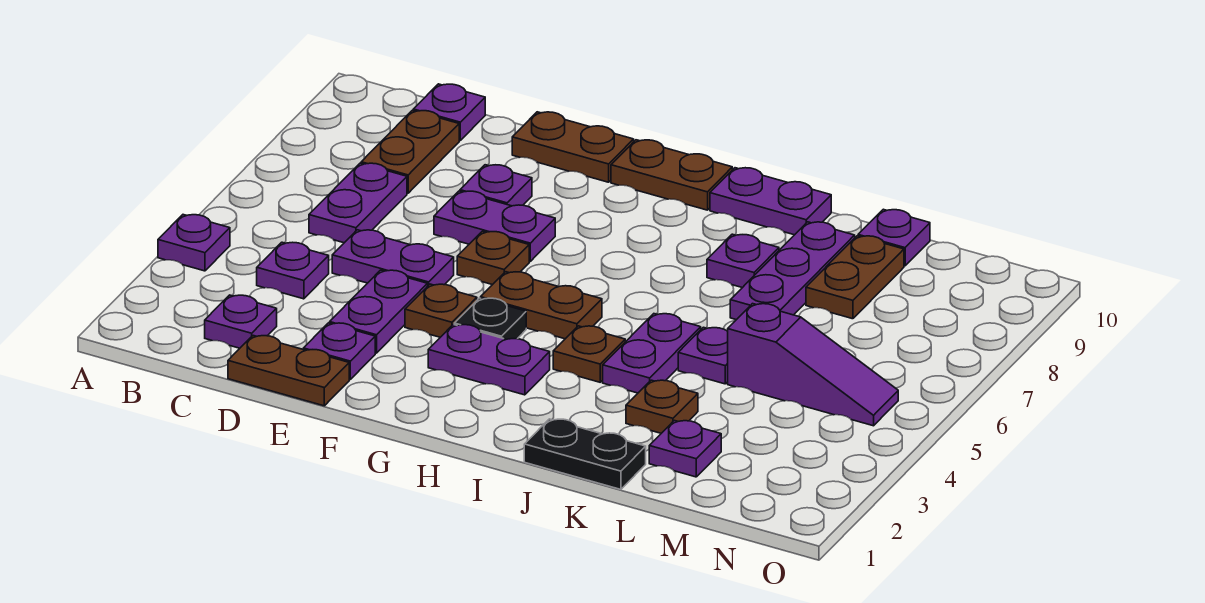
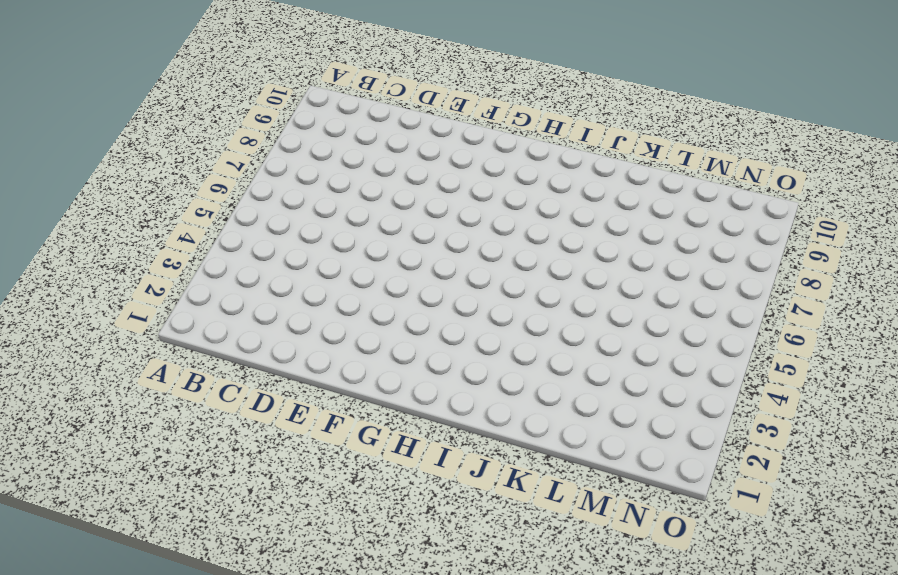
none -> purple 1x1 plate [158,215,230,271]
none -> purple 1x1 plate [205,295,277,348]
none -> purple 1x1 plate [257,242,329,299]
none -> purple 1x2 plate [309,163,407,243]

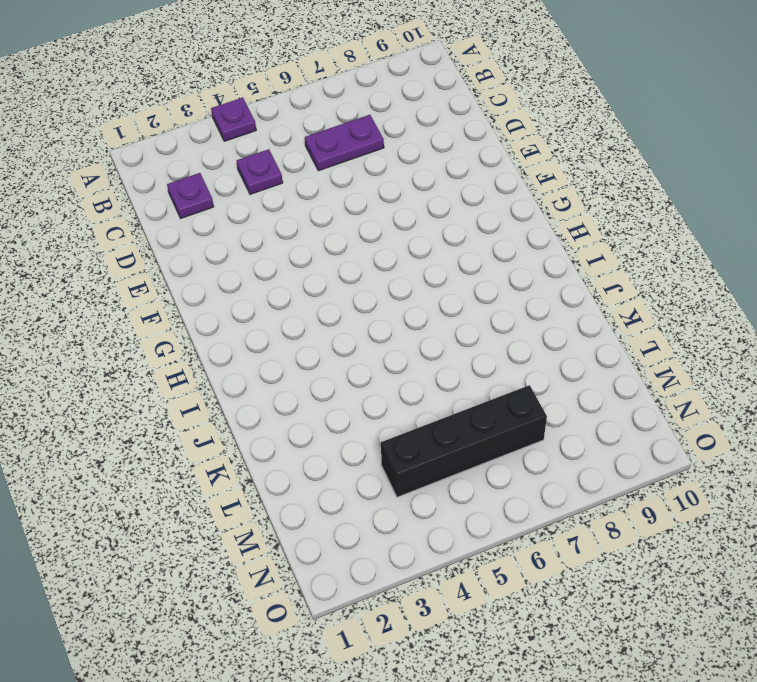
black 1x4 brick [381,385,547,497] -> purple 1x3 slope [728,304,898,426]
none -> brown 1x2 plate [361,110,459,193]
none -> purple 1x1 plate [413,84,485,140]
none -> brown 1x2 plate [228,336,349,406]
none -> purple 1x2 plate [332,230,454,285]

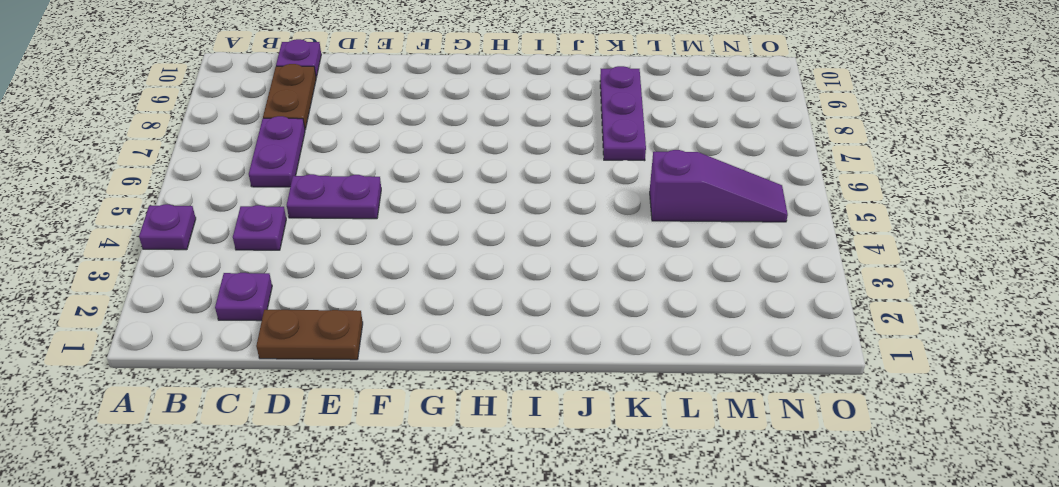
none -> purple 1x1 plate [303,323,375,379]
none -> purple 1x2 plate [330,270,428,353]
none -> purple 1x2 plate [434,191,555,261]
none -> purple 1x1 plate [460,165,532,206]

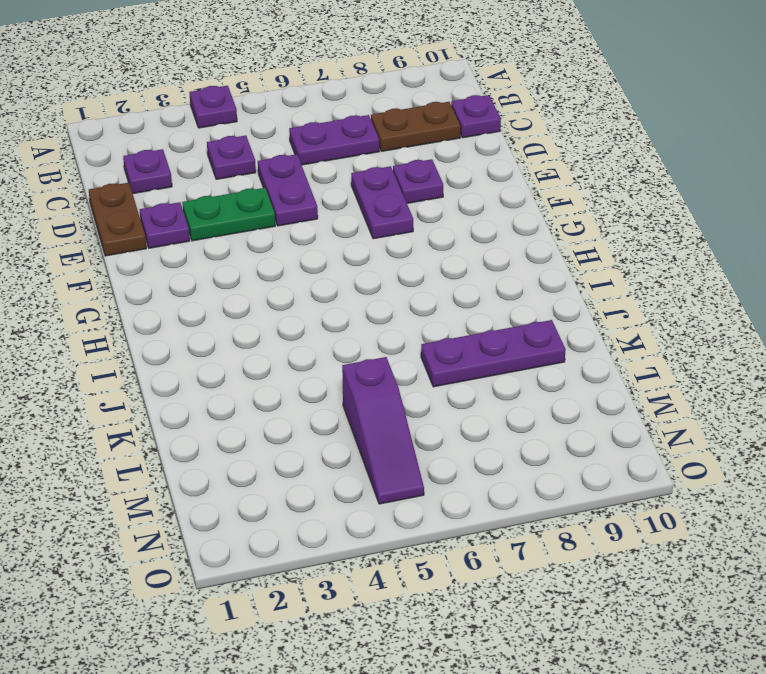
green 1x2 plate [182,188,275,241] -> purple 1x2 plate [330,270,428,353]
none -> brown 1x2 plate [512,112,634,182]
none -> brown 1x1 plate [405,284,477,337]
none -> brown 1x1 plate [457,231,529,285]
none -> purple 1x2 plate [428,324,550,395]

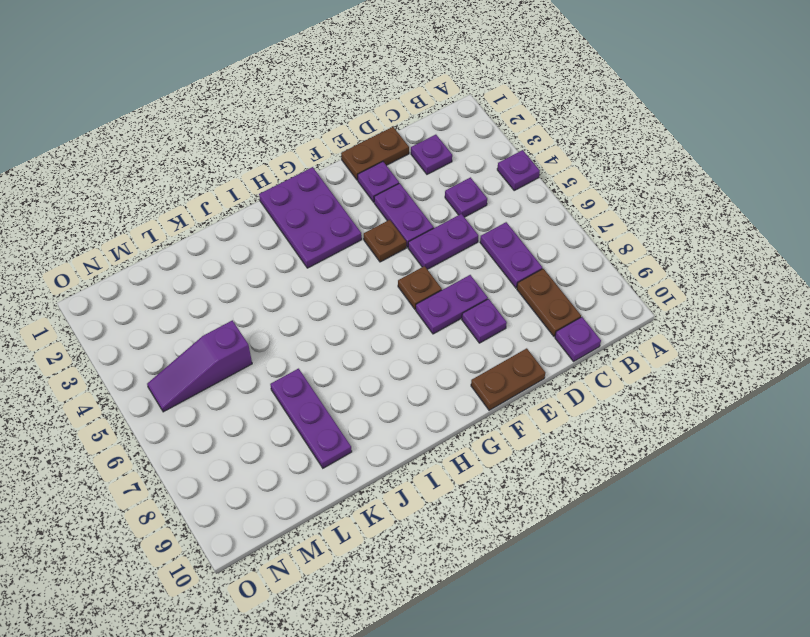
purple 2x3 plate [259,167,362,268] -> purple 1x2 plate [428,324,550,395]
none -> black 1x1 plate [454,298,526,339]
none -> brown 1x2 plate [481,272,602,339]
none -> brown 1x2 plate [611,140,732,210]
none -> brown 1x1 plate [553,326,625,382]

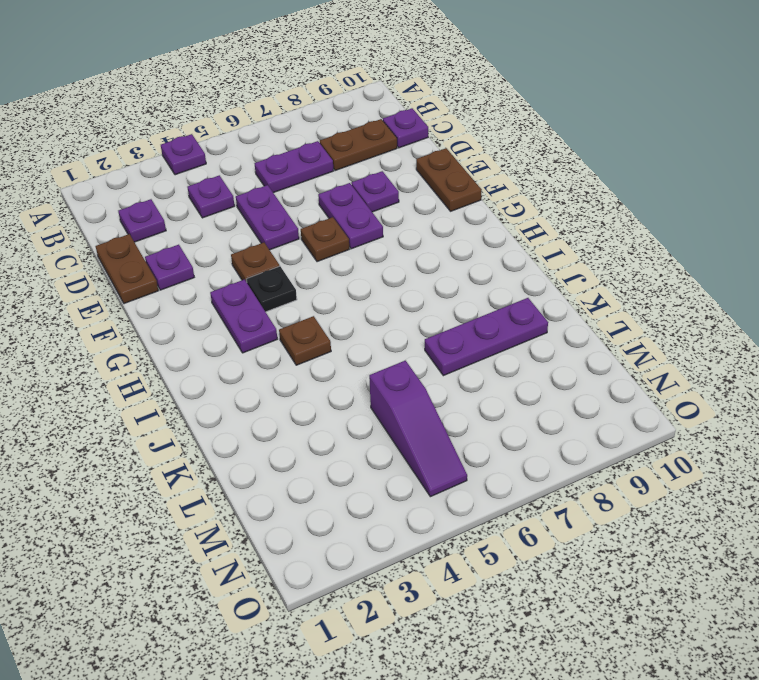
none -> purple 1x2 plate [330,270,428,353]
none -> brown 1x2 plate [481,272,602,339]
none -> brown 1x2 plate [611,140,732,210]
none -> purple 1x2 plate [710,168,831,235]

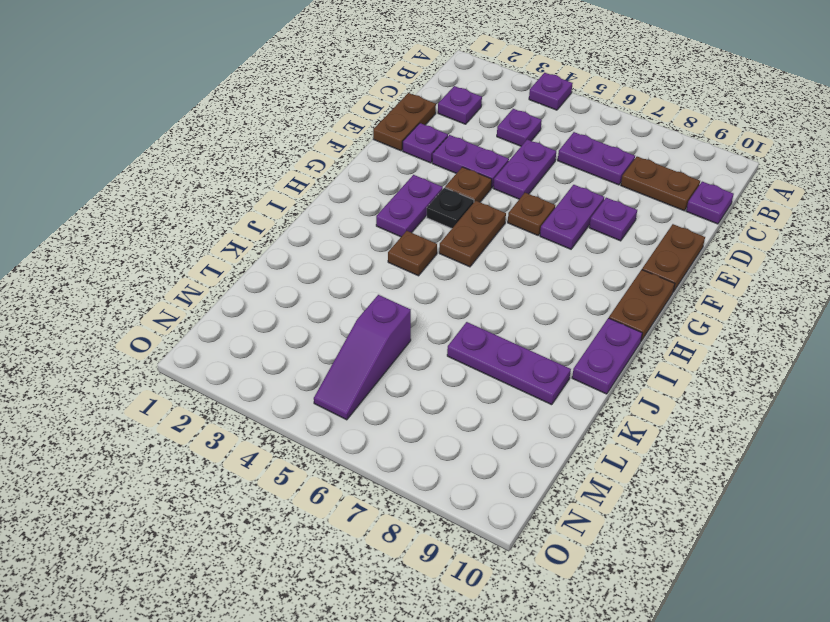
none -> black 1x2 plate [524,419,646,489]
none -> purple 1x2 plate [603,314,701,393]
none -> purple 1x1 plate [707,234,779,288]
none -> brown 1x1 plate [626,380,698,433]

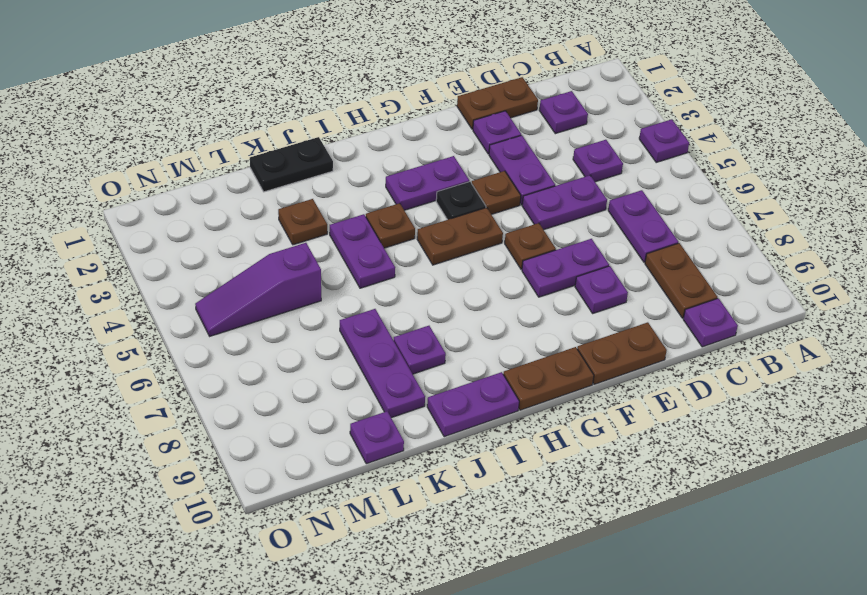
none -> purple 1x1 plate [678,327,728,384]
none -> purple 1x1 plate [649,421,721,477]
none -> brown 1x2 plate [806,236,904,319]

